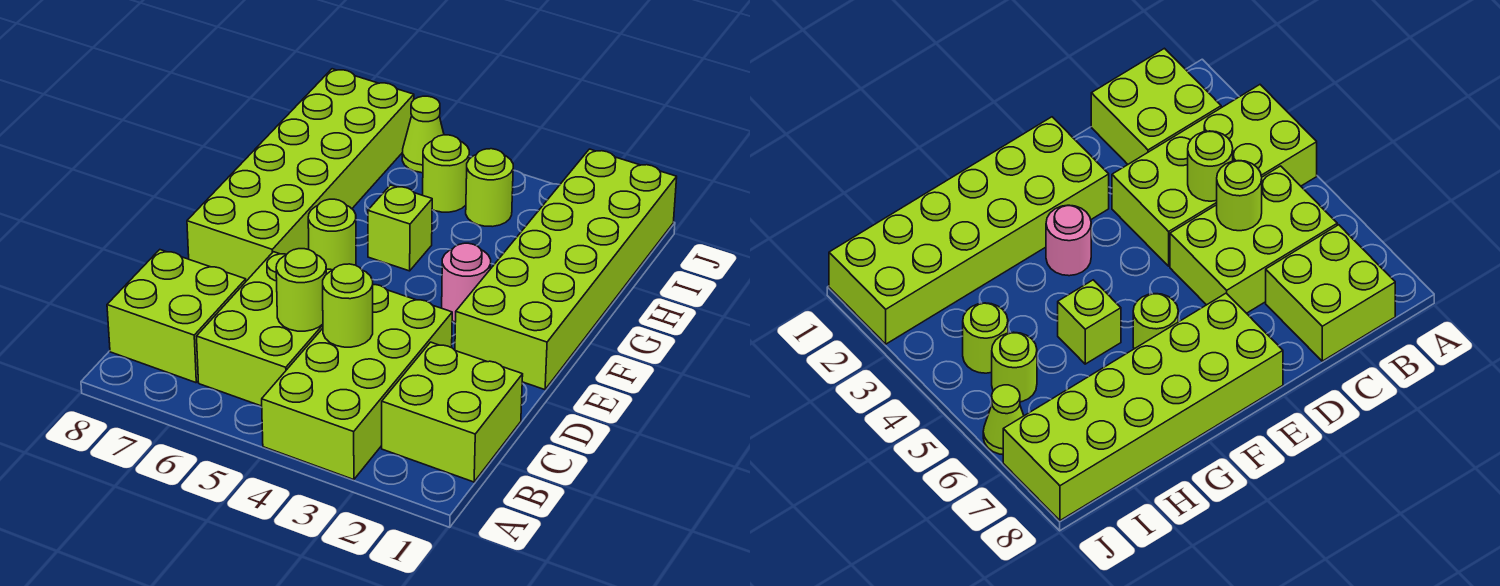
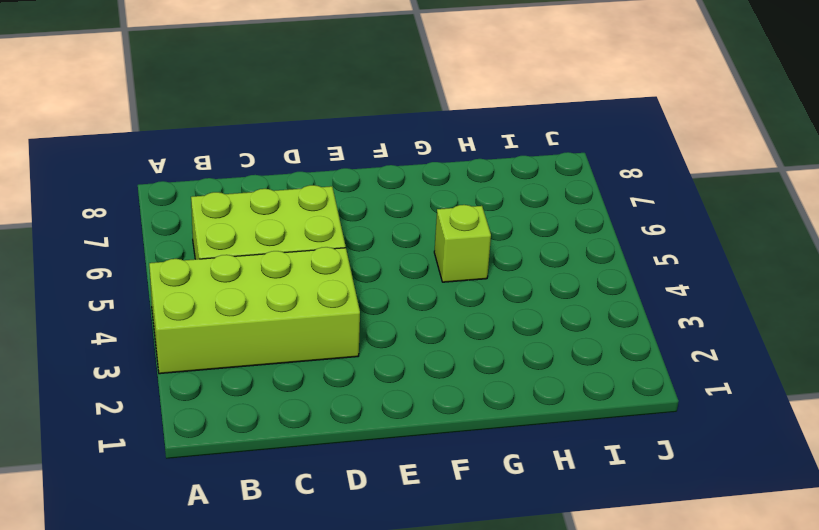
none -> lime 2x2 brick [382,342,523,482]
none -> lime 2x2 brick [107,250,246,383]
none -> lime 2x6 brick [455,149,677,390]

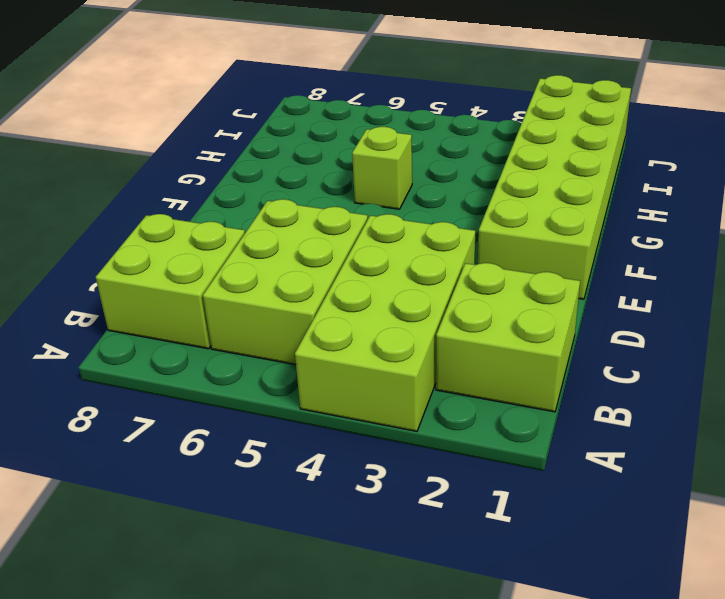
none -> lime 2x6 brick [187,69,414,281]
none -> pink 1x1 round brick [442,243,491,322]
none -> lime 1x1 round brick [308,199,356,270]

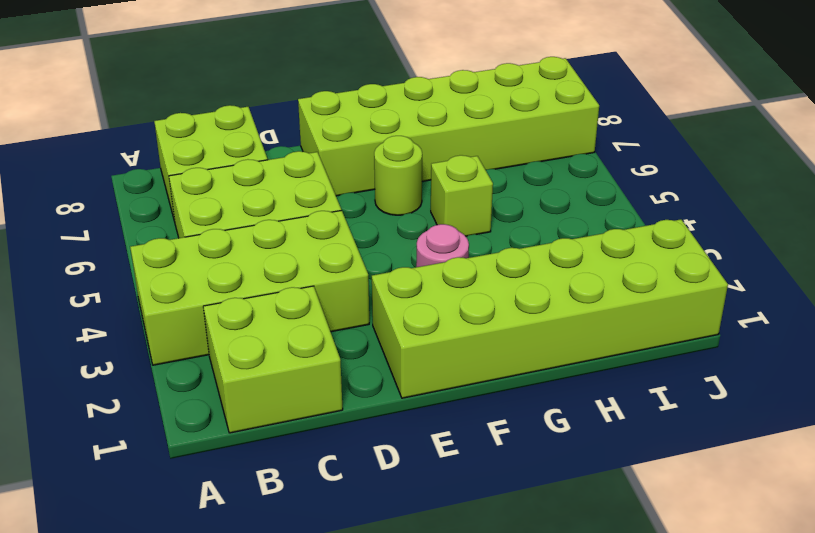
none -> lime 1x1 round brick [466,149,513,227]
none -> lime 1x1 round brick [423,135,469,212]
none -> lime 1x1 cone [402,96,444,173]

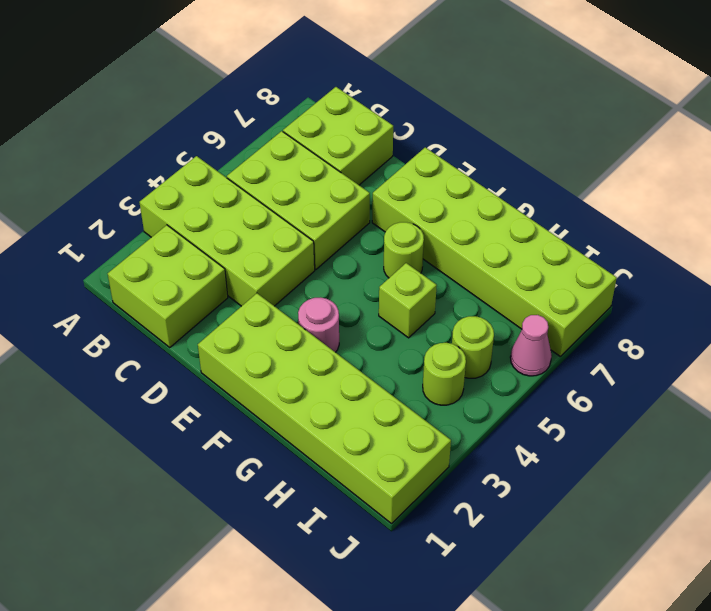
pink 1x1 cone [510,315,552,376] -> lime 1x1 cone [402,96,444,173]
none -> lime 1x1 round brick [323,264,373,347]
none -> lime 1x1 round brick [276,249,326,331]

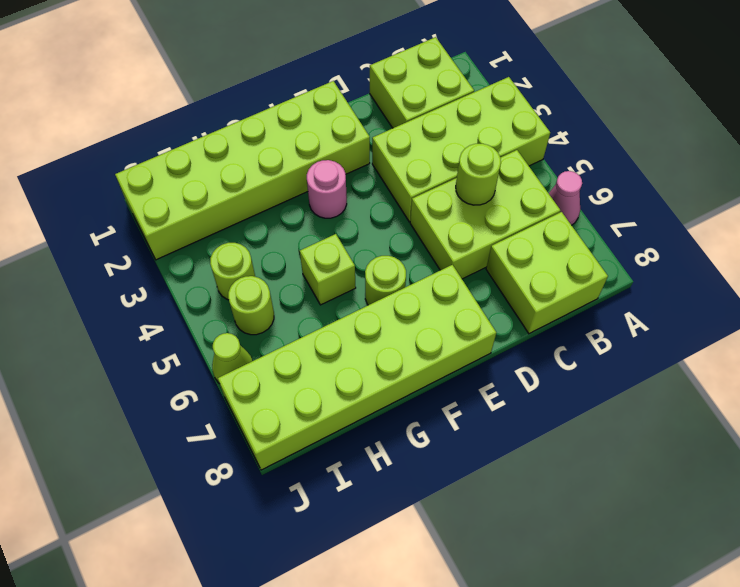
pink 1x1 cone [549,171,582,225] -> none
none -> lime 1x1 round brick [323,264,373,347]

